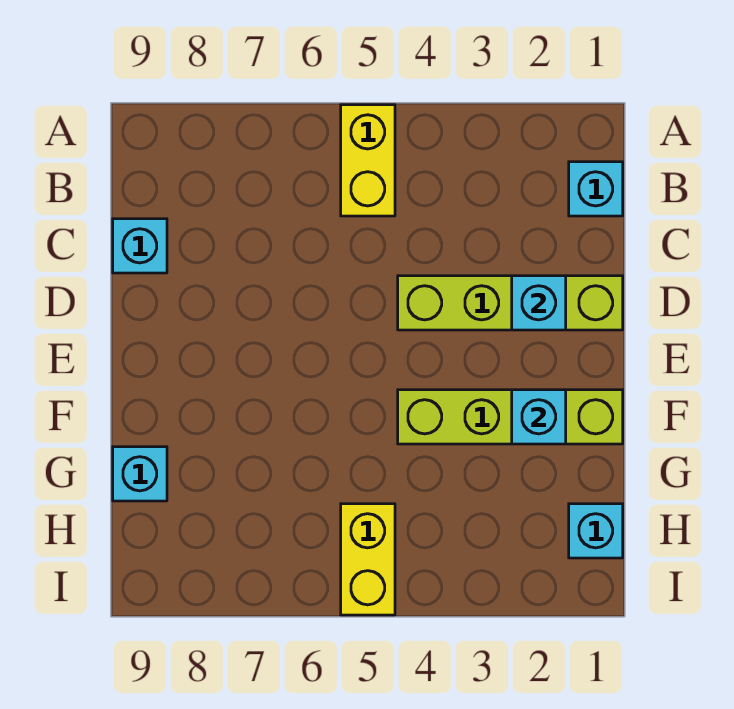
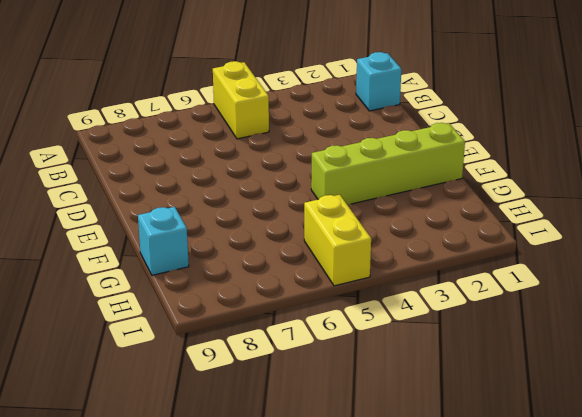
none -> cyan 1x1 brick [113,219,167,273]
none -> lime 1x4 brick [398,276,623,330]

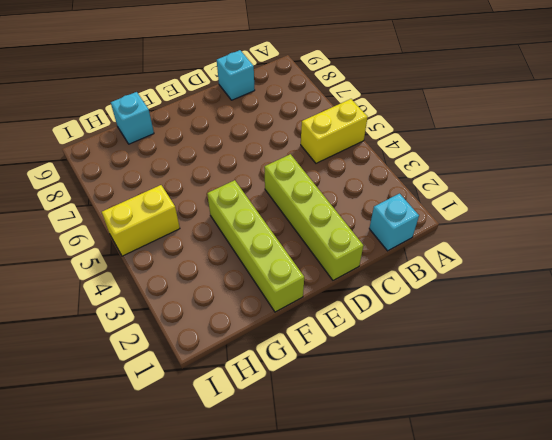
none -> cyan 1x1 brick [569,504,623,558]
none -> cyan 1x1 brick [512,276,566,330]

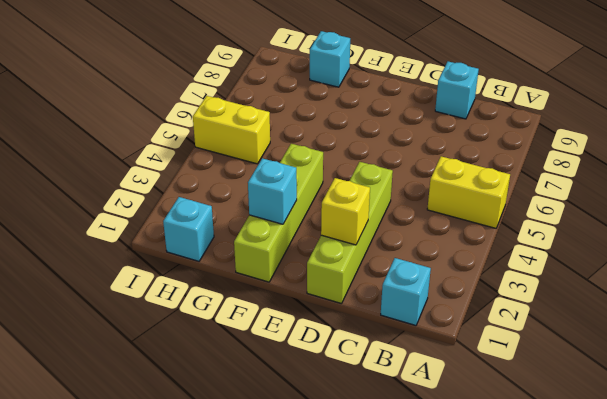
yellow 1x1 brick [321,178,370,245] -> cyan 1x1 brick [512,276,566,330]

